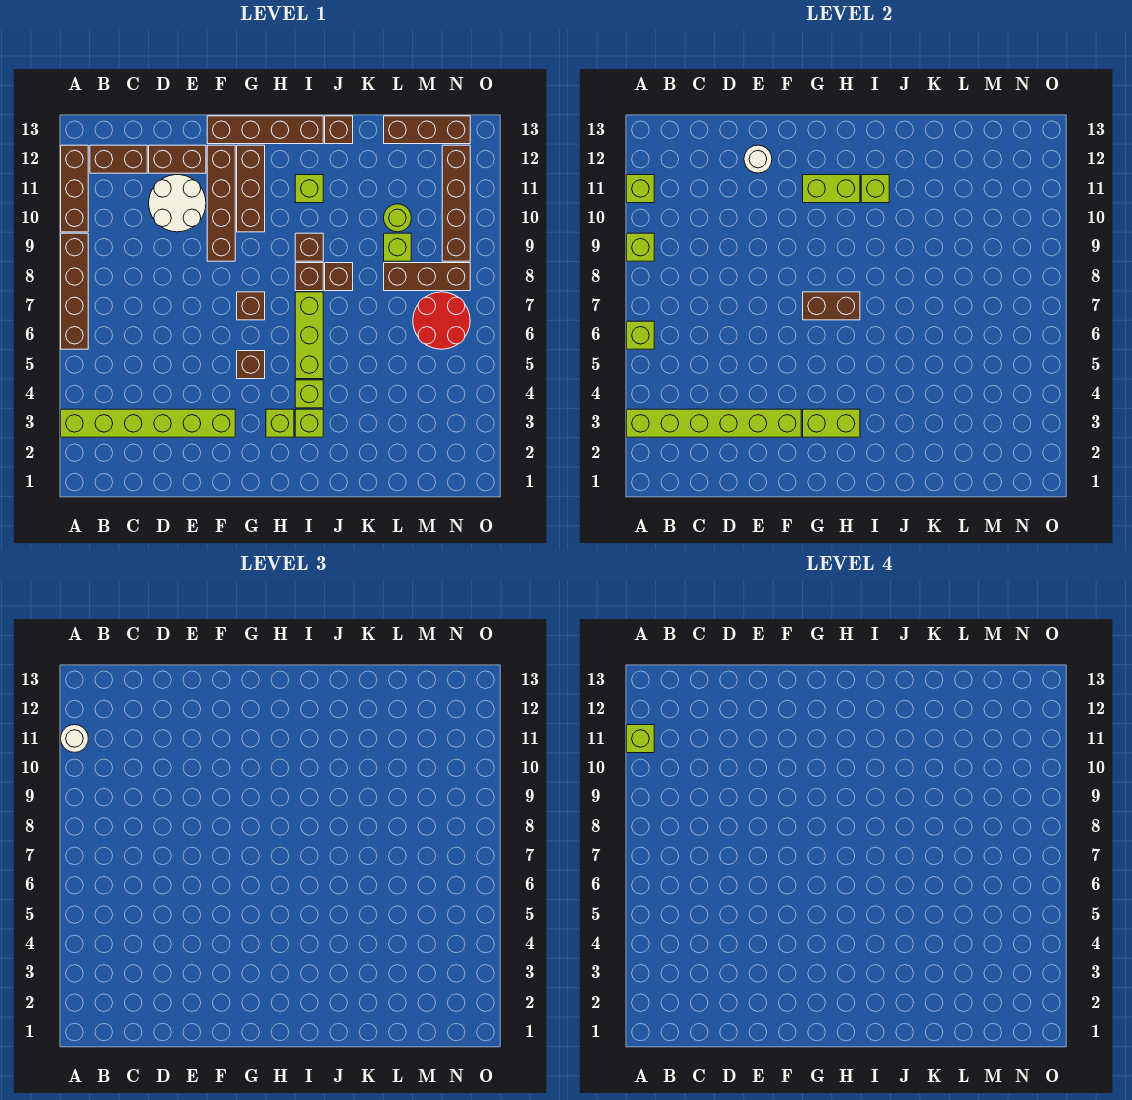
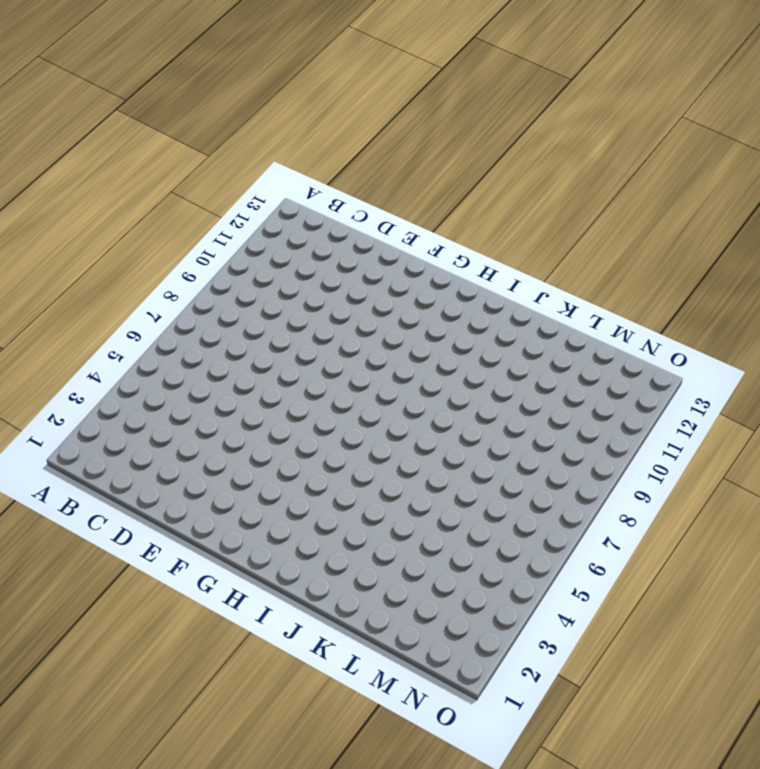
none -> lime 1x6 brick [61,409,235,437]
none -> brown 1x4 brick [61,233,88,349]
none -> brown 1x3 brick [61,145,88,232]
none -> brown 1x2 brick [90,145,147,173]

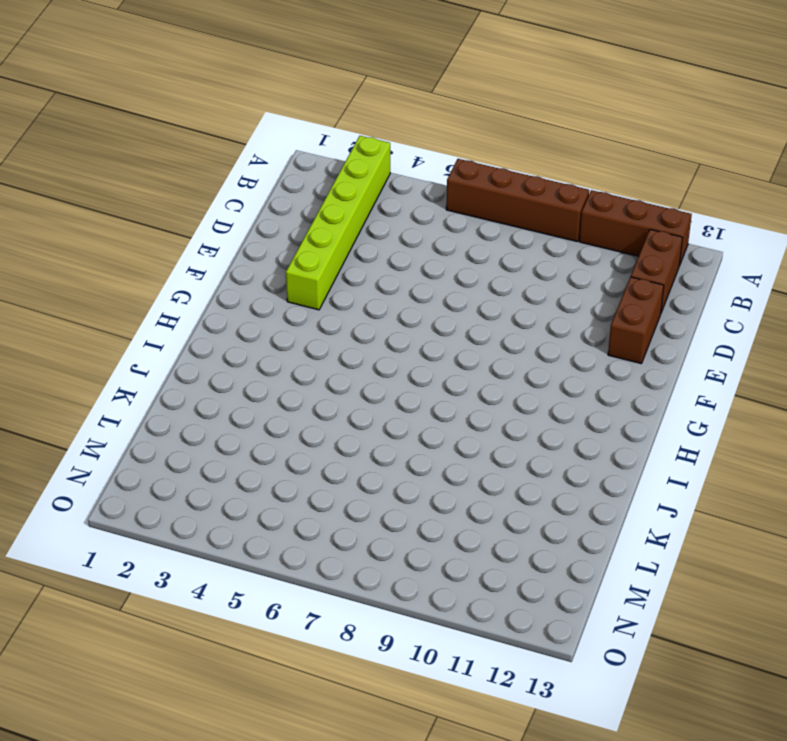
none -> white 2x2 round brick [149,175,206,232]
none -> brown 1x4 brick [207,145,235,261]
none -> brown 1x4 brick [207,116,323,144]
none -> brown 1x1 brick [237,351,265,379]

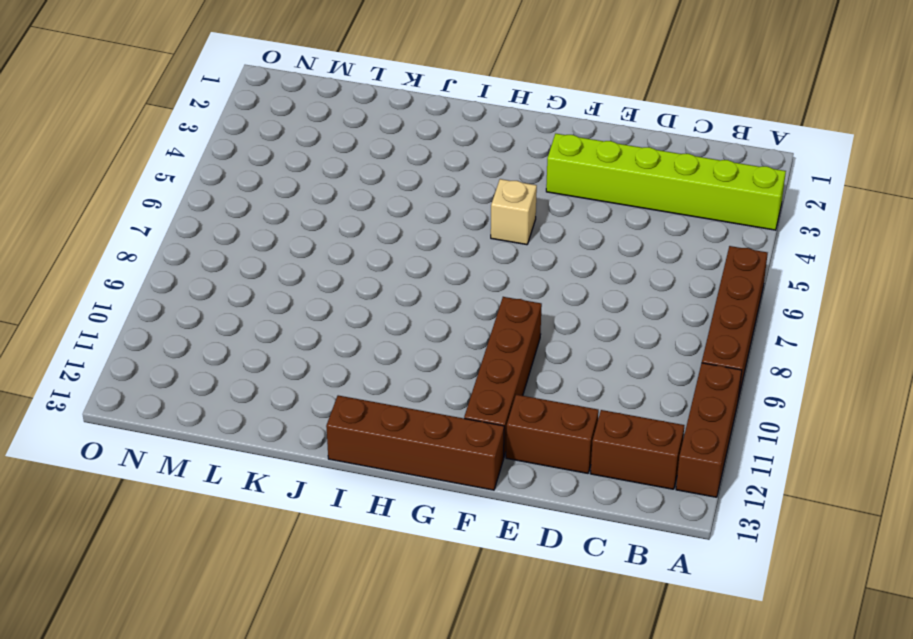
tan 1x1 brick [491,179,537,245] -> brown 1x1 brick [237,351,265,379]
none -> white 2x2 round brick [149,175,206,232]
none -> brown 1x1 brick [237,292,265,320]
none -> brown 1x3 brick [237,145,265,232]
none -> lime 1x1 brick [266,409,294,437]

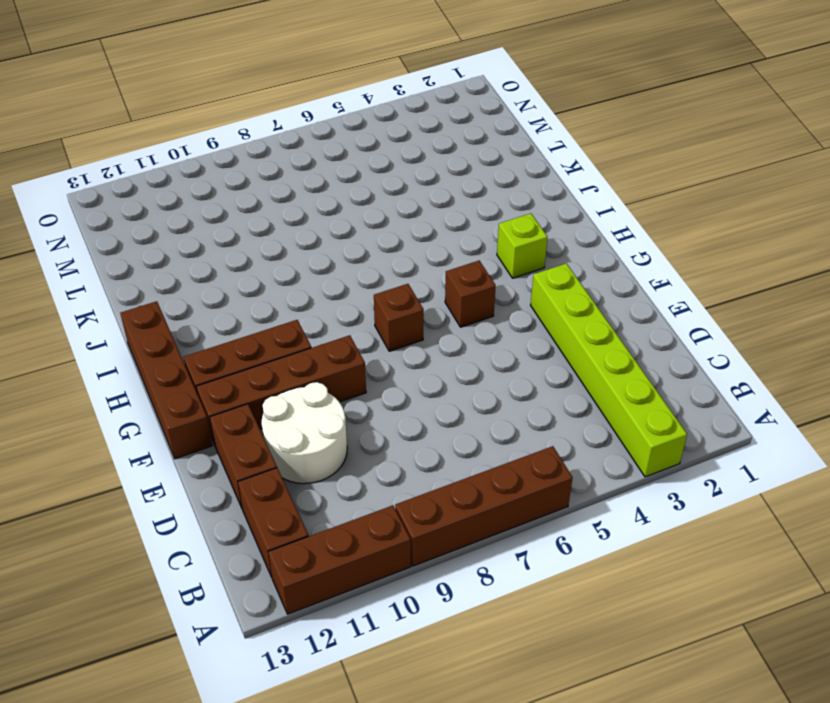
none -> lime 1x1 brick [295,409,323,437]
none -> lime 1x1 brick [295,380,323,408]
none -> lime 1x3 brick [295,292,323,379]
none -> brown 1x1 brick [295,263,323,291]

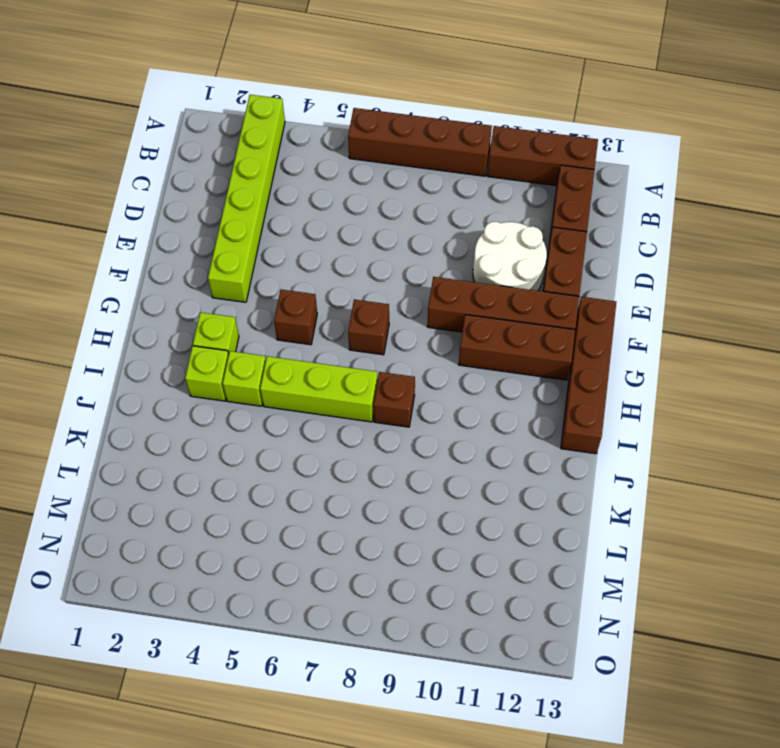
none -> brown 1x1 brick [295,233,323,261]
none -> lime 1x1 brick [295,175,323,203]
none -> brown 1x1 brick [325,263,353,291]
none -> brown 1x1 brick [325,116,353,144]

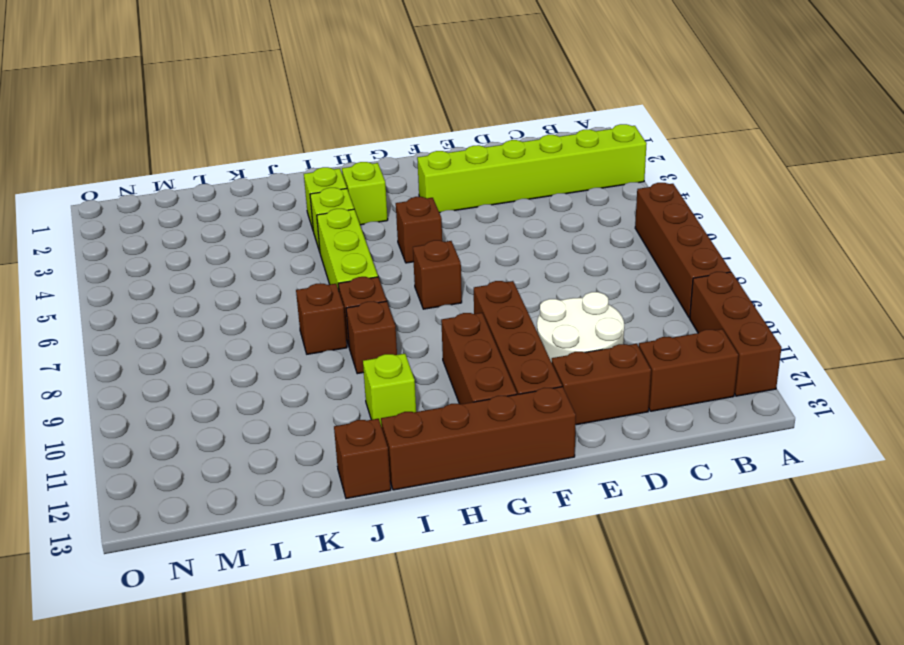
none -> brown 1x3 brick [384,263,470,291]
none -> lime 1x1 brick [384,233,411,261]
none -> lime 1x1 round brick [384,204,411,232]
none -> brown 1x3 brick [384,116,470,144]

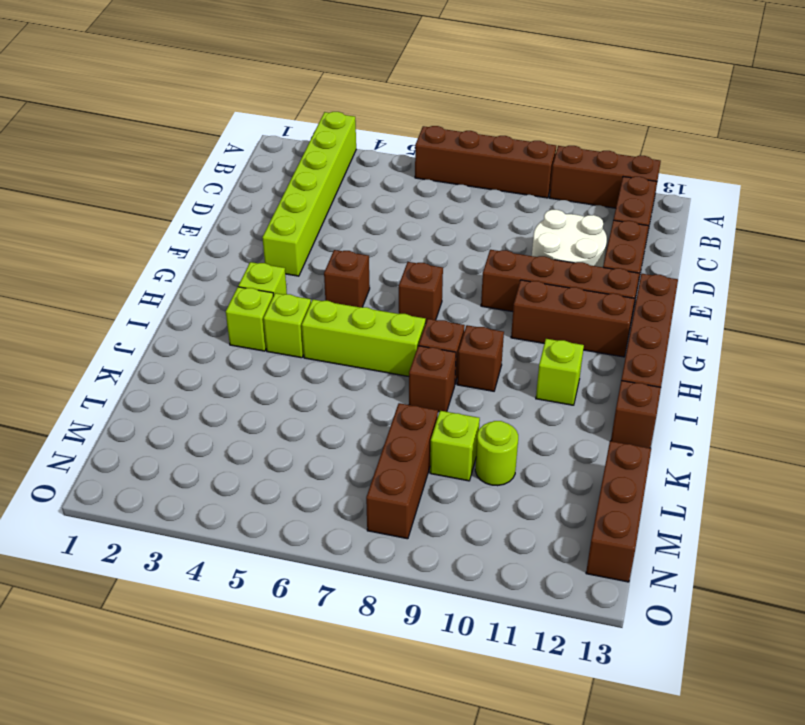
none -> red 2x2 round brick [413,292,470,349]
none -> brown 1x4 brick [442,145,470,261]
none -> lime 1x6 brick [627,409,801,437]
none -> lime 1x1 brick [627,321,654,349]

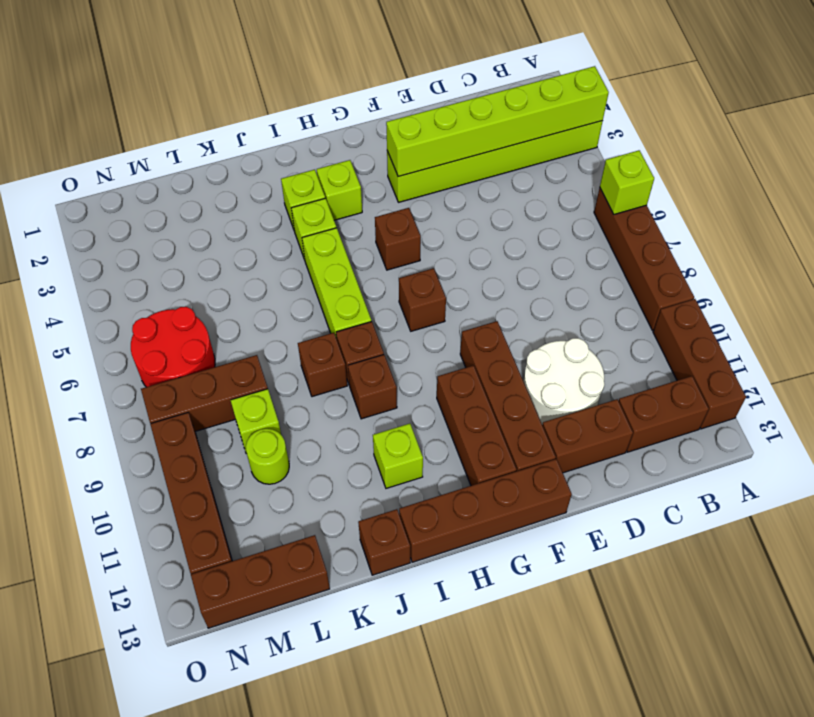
none -> lime 1x1 brick [627,233,654,261]
none -> lime 1x1 brick [627,175,654,203]
none -> white 1x1 round brick [744,145,772,173]
none -> lime 1x2 brick [803,409,860,437]

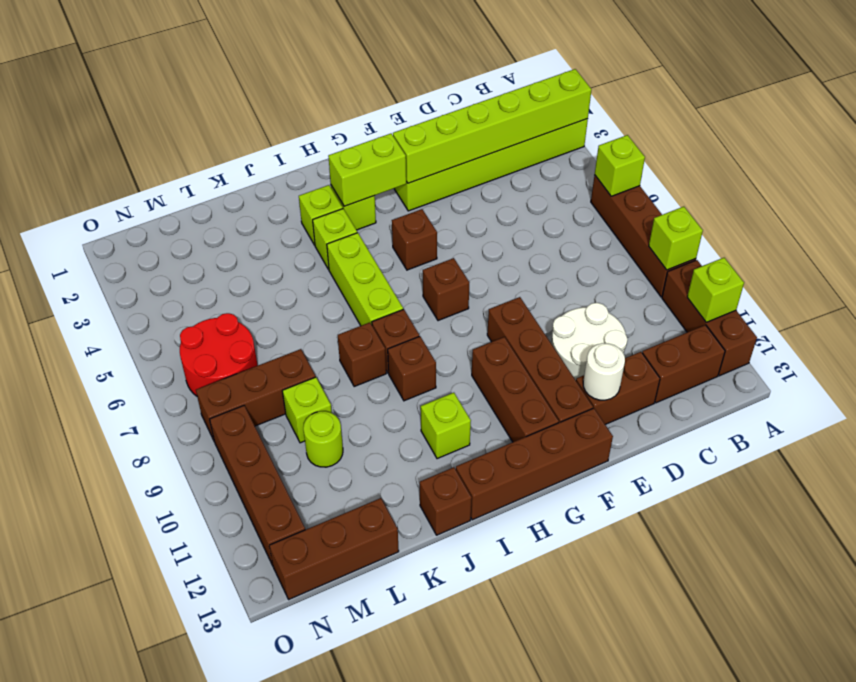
none -> brown 1x2 brick [803,292,860,320]
none -> lime 1x2 brick [803,175,860,203]
none -> lime 1x1 brick [861,175,889,203]
none -> white 1x1 round brick [61,725,88,752]

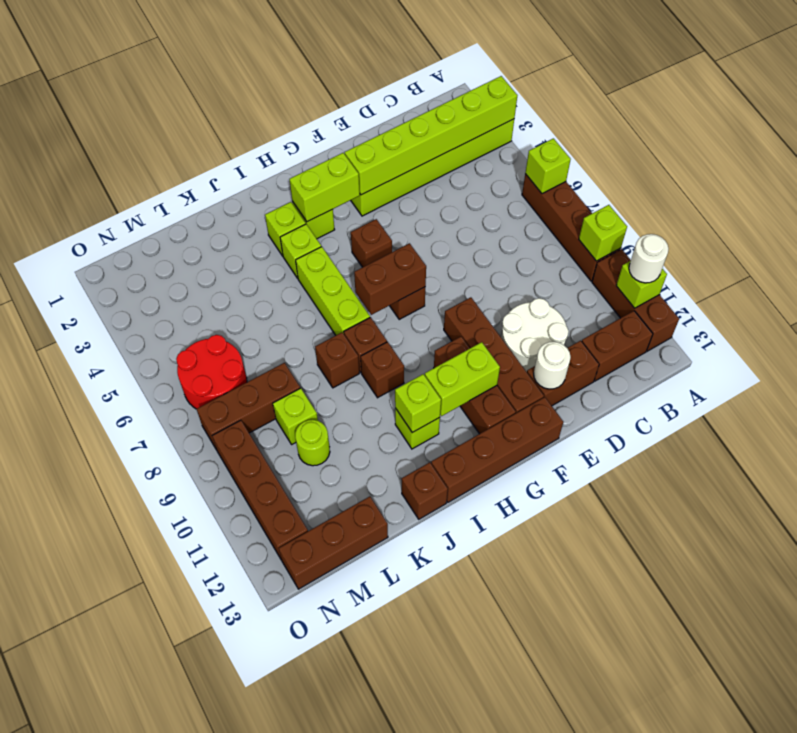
none -> lime 1x1 brick [627,725,654,753]

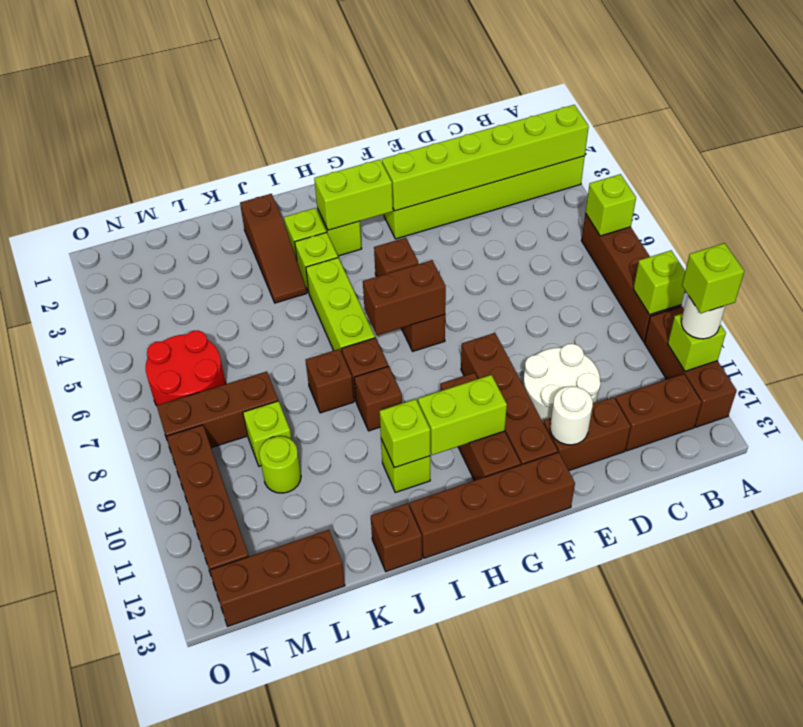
brown 1x3 slope [240,194,307,303] -> none

